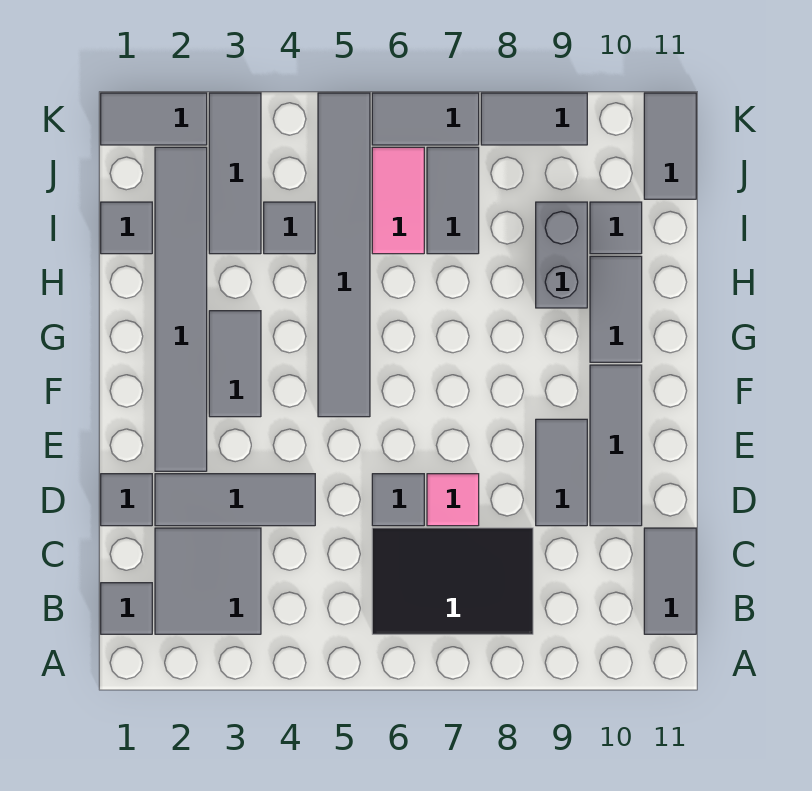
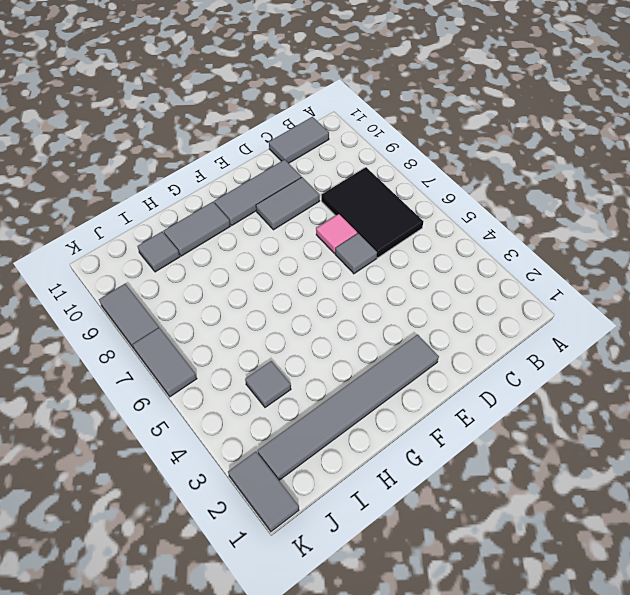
none -> grey 1x1 tile [101,583,152,634]
none -> grey 2x2 tile [155,528,261,634]
none -> grey 1x1 tile [101,474,152,526]

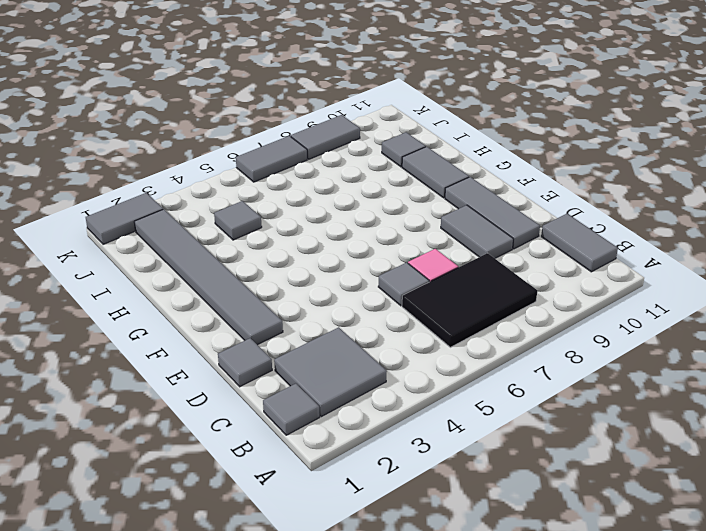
none -> grey 1x3 tile [155,474,315,526]
none -> grey 1x2 tile [209,311,261,417]
none -> grey 1x6 tile [318,93,370,417]

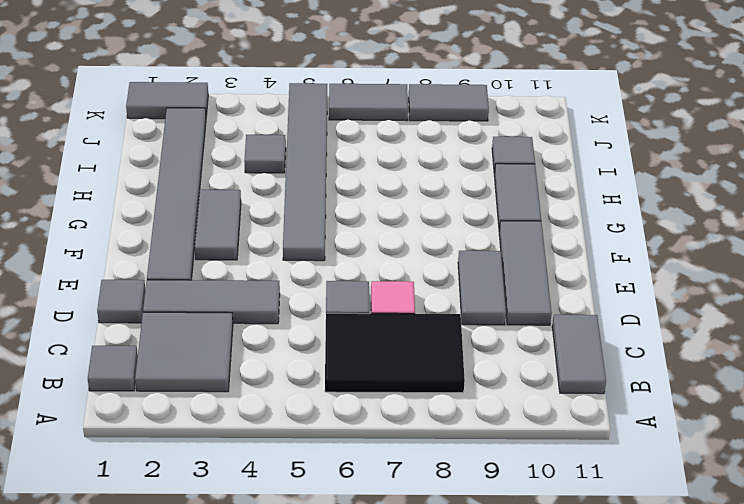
none -> grey 1x2 brick [536,202,587,308]
none -> grey 1x1 tile [101,202,152,254]
none -> grey 1x3 tile [209,93,261,254]

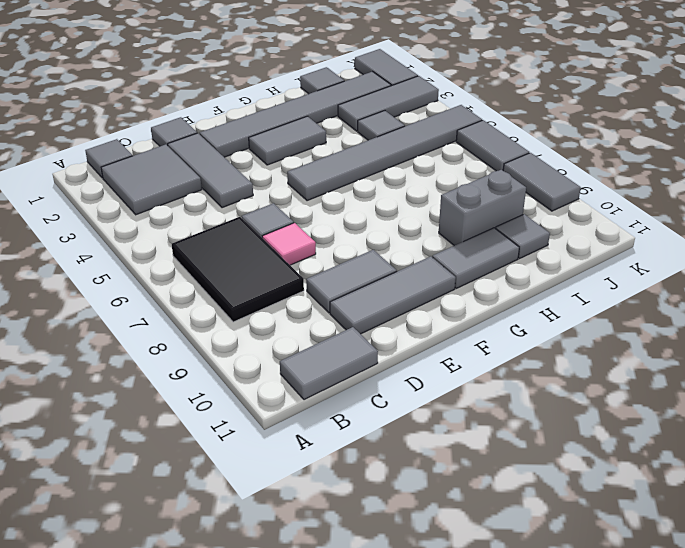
none -> pink 1x2 tile [372,147,424,254]
none -> grey 1x2 tile [427,147,479,254]
none -> grey 1x2 tile [644,93,696,199]

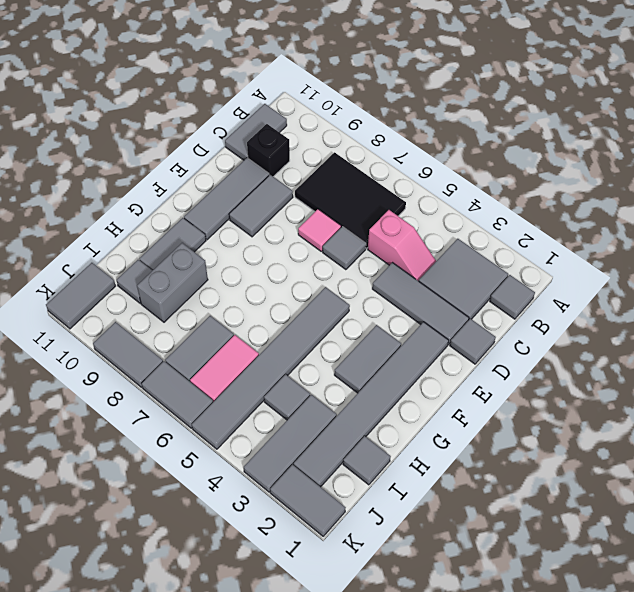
pink 1x2 slope [368,210,436,281] -> none
black 1x1 brick [247,124,290,177] -> none

